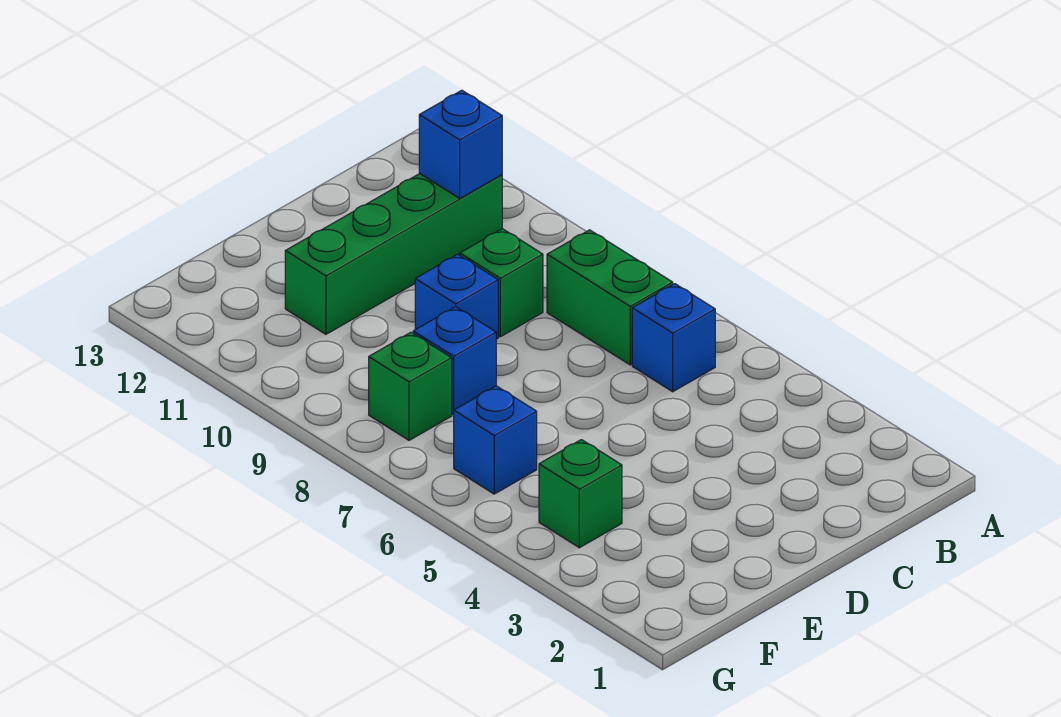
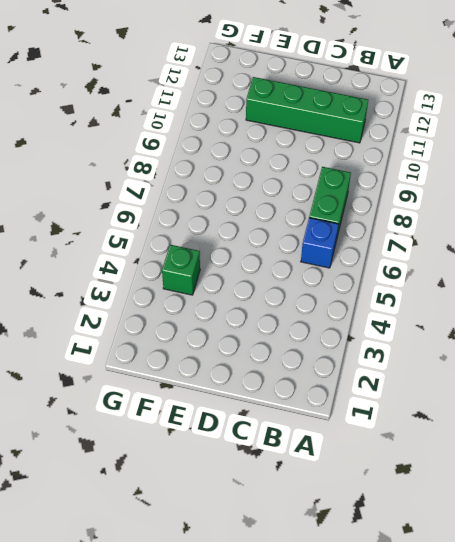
none -> green 1x1 brick [460,229,543,337]
none -> blue 1x1 brick [415,254,498,339]

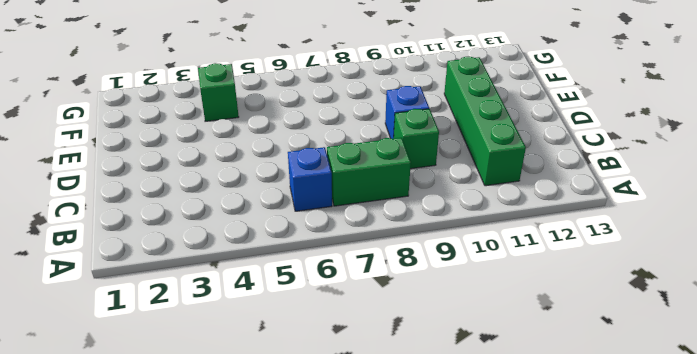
none -> blue 1x1 brick [413,307,496,415]
none -> blue 1x1 brick [454,386,537,494]

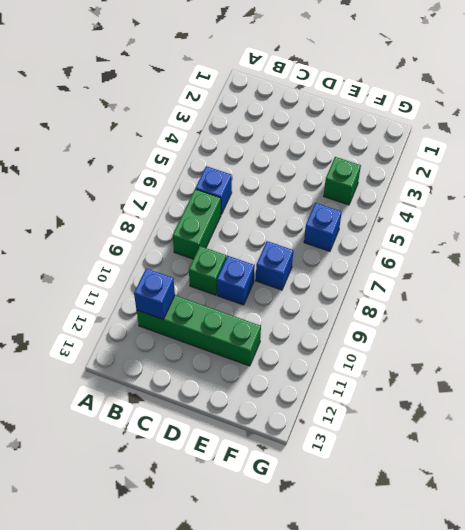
none -> green 1x1 brick [369,332,452,440]

